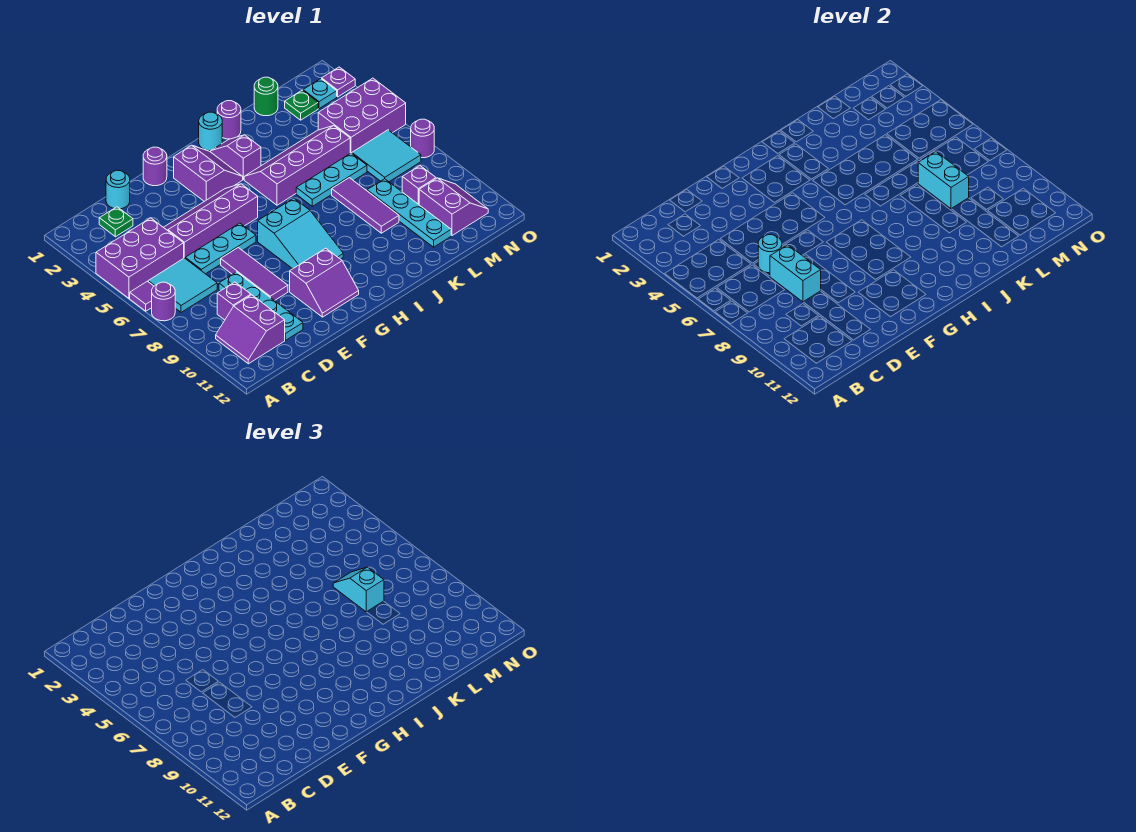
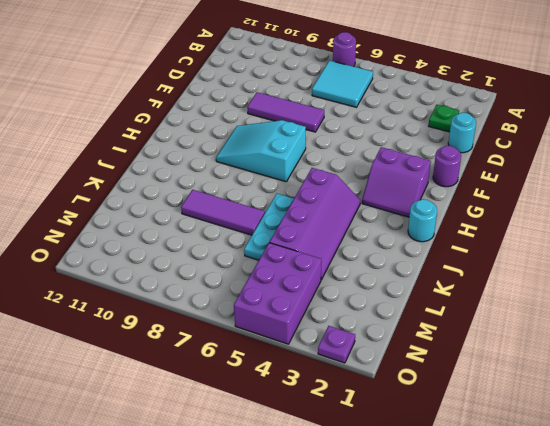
none -> purple 2x3 brick [96,218,184,298]
none -> purple 1x1 tile [130,281,154,311]
none -> purple 2x2 slope [216,295,285,364]
none -> purple 1x1 brick [217,282,251,320]

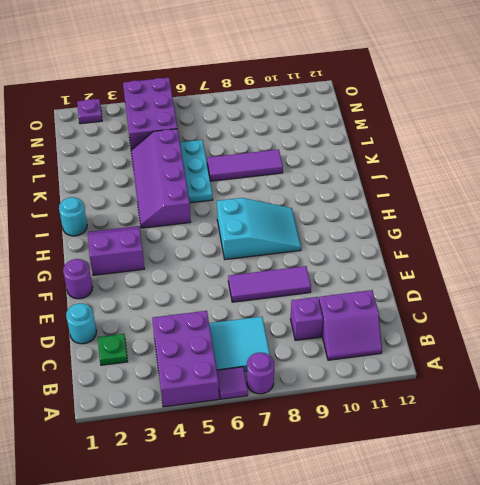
none -> purple 2x4 slope [164,184,258,258]
none -> cyan 1x3 plate [185,223,256,274]
none -> cyan 1x4 plate [219,272,303,340]
none -> purple 2x2 slope [290,248,359,317]

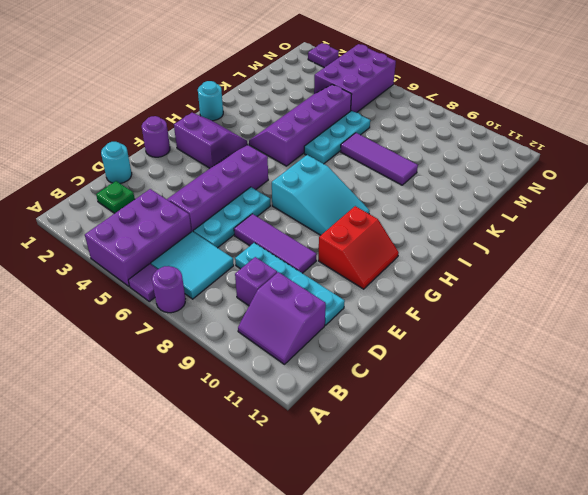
red 2x2 slope [318,206,399,289] -> purple 2x2 slope [290,248,359,317]
none -> purple 1x2 slope [211,135,261,180]
none -> purple 1x1 round brick [217,101,241,139]
none -> green 1x1 round brick [254,77,278,116]
none -> cyan 1x4 plate [367,179,451,247]

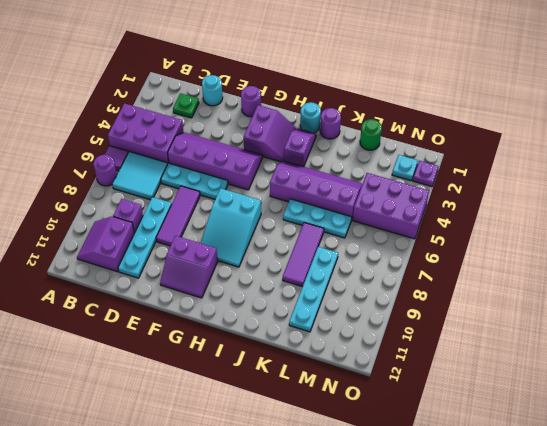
none -> green 1x1 plate [285,90,318,120]
none -> cyan 2x2 tile [352,130,421,182]
none -> purple 1x1 brick [402,166,436,204]
none -> purple 2x2 slope [419,178,488,236]

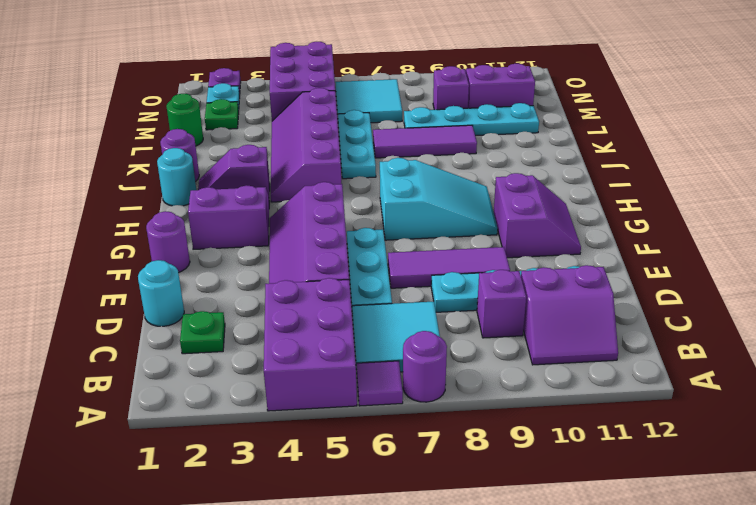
none -> purple 1x1 round brick [411,119,434,158]
none -> cyan 1x1 round brick [758,235,782,273]
none -> cyan 1x2 brick [770,245,821,302]
none -> cyan 1x2 brick [918,152,969,209]

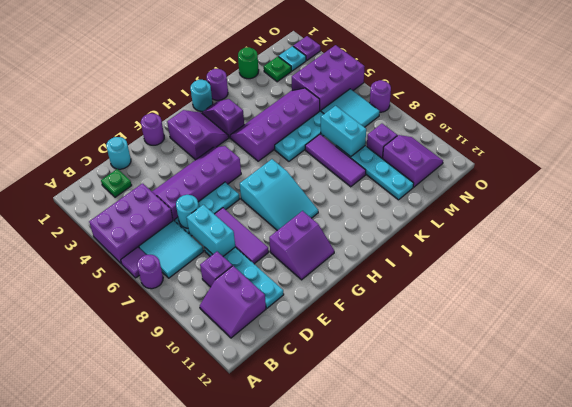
none -> cyan 1x2 slope [333,567,384,612]

